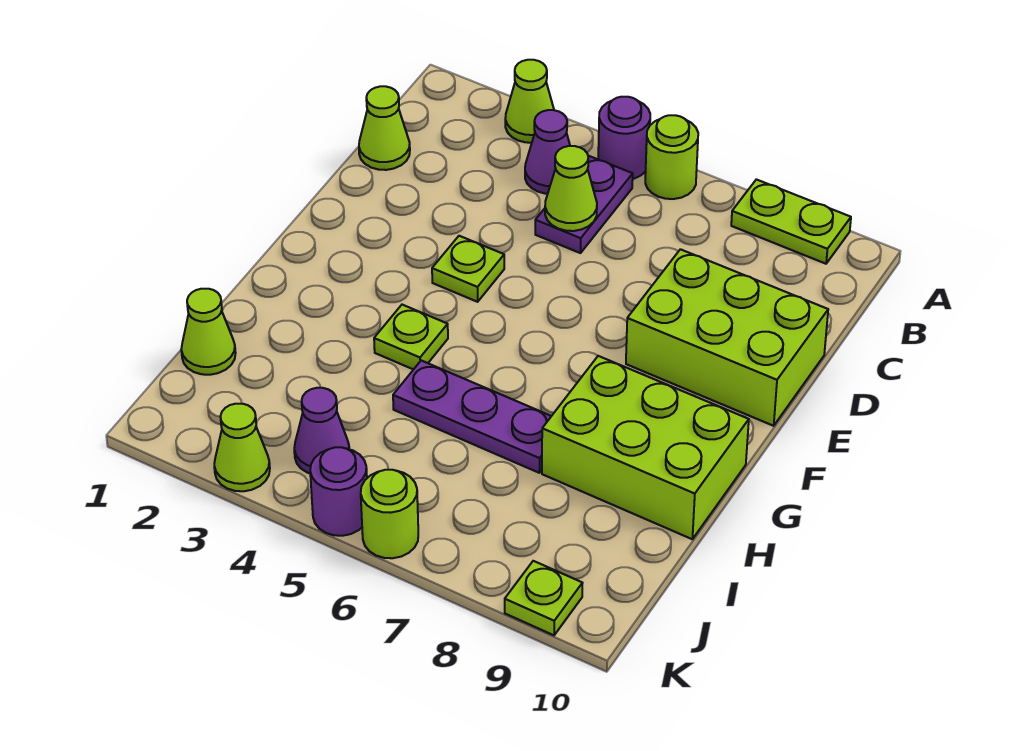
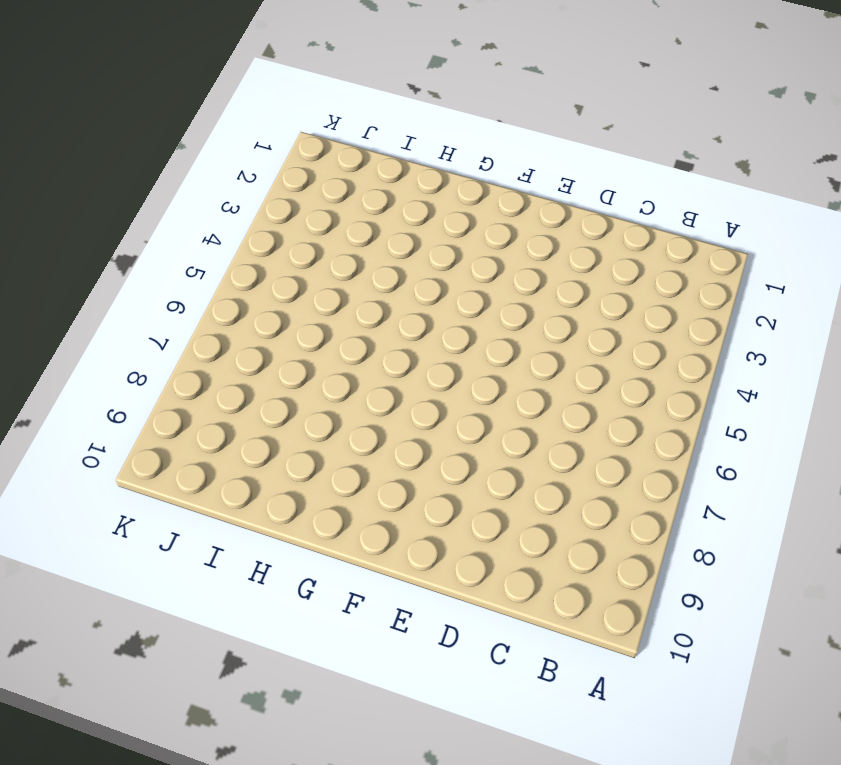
none -> lime 1x1 cone [505,60,554,143]
none -> purple 1x1 round brick [598,97,650,179]
none -> lime 1x1 round brick [645,115,698,199]

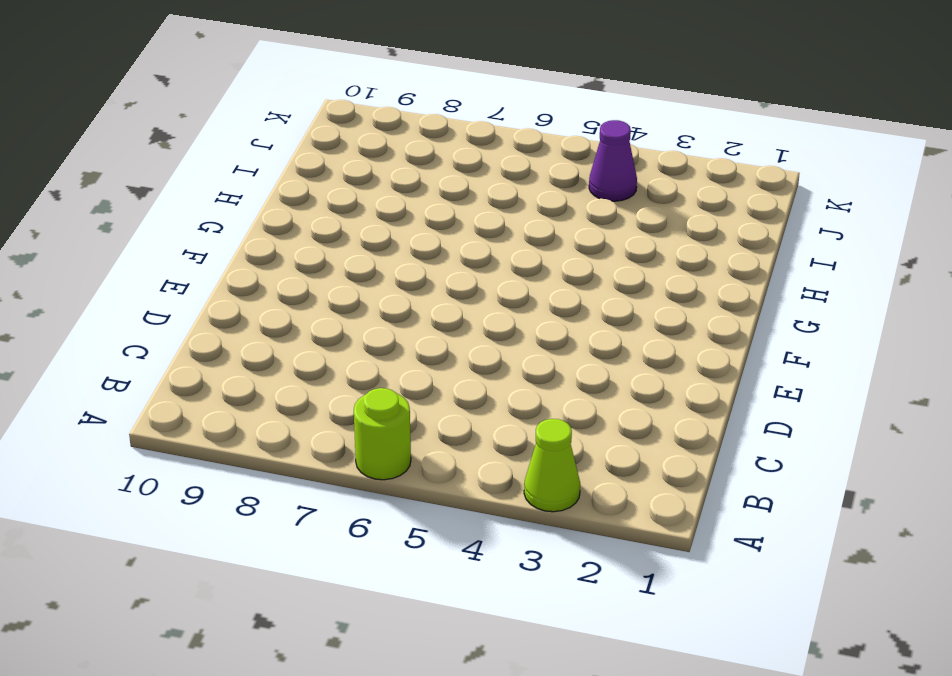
none -> purple 1x1 round brick [598,97,650,179]
none -> lime 1x2 plate [731,179,851,264]
none -> purple 1x1 cone [525,110,570,194]

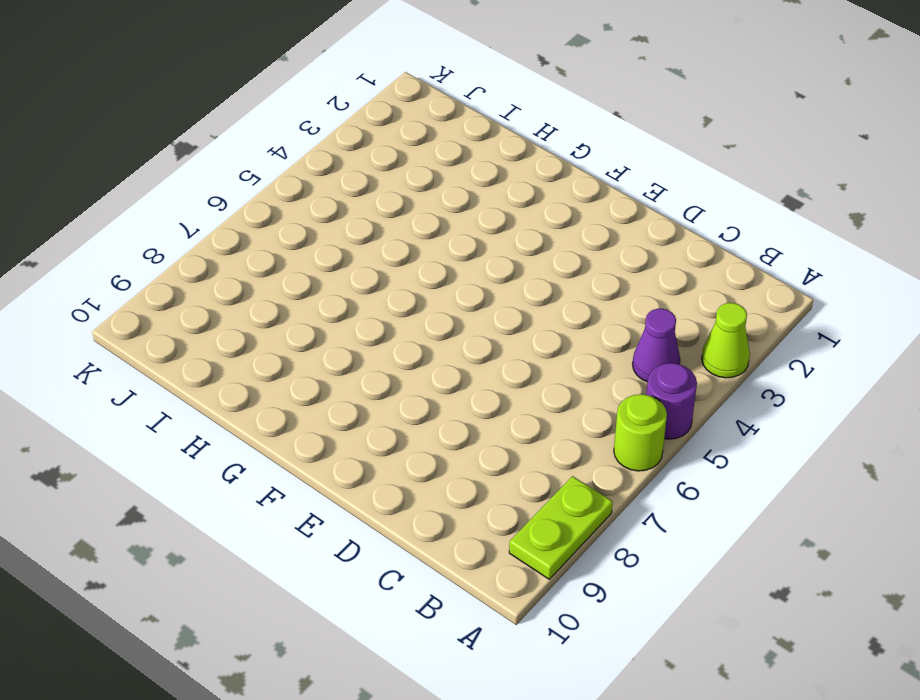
none -> purple 1x2 plate [535,156,633,253]
none -> lime 1x1 cone [359,86,410,170]
none -> lime 2x3 brick [626,249,828,426]

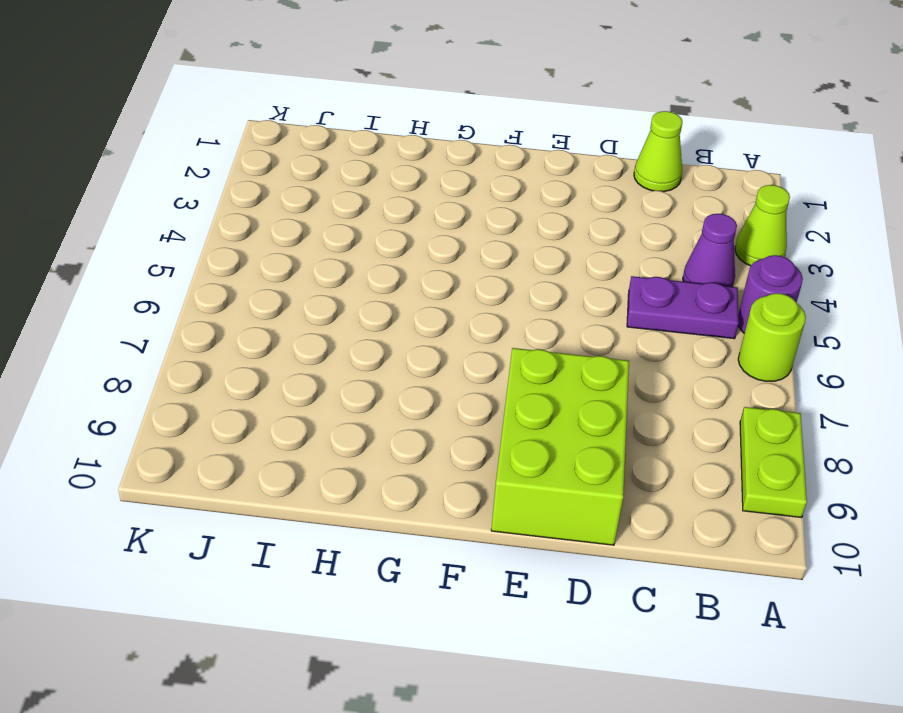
none -> lime 1x1 plate [432,236,504,302]
none -> lime 1x1 plate [374,305,448,370]
none -> lime 2x3 brick [542,356,749,539]

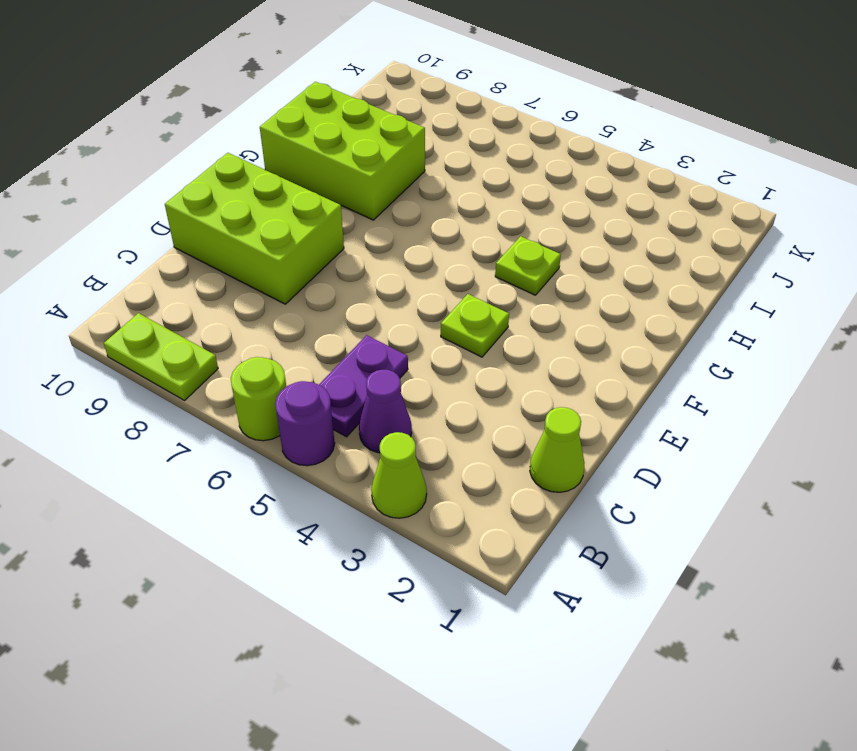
none -> purple 1x3 plate [393,361,551,473]
none -> lime 1x1 cone [181,289,236,375]
none -> purple 1x1 cone [294,388,349,473]

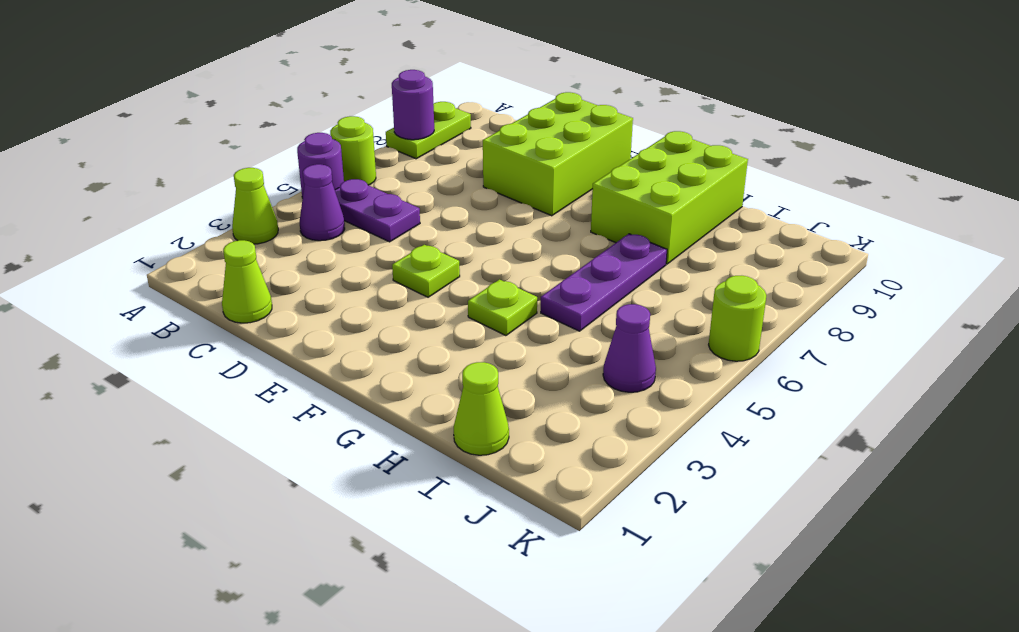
purple 1x1 round brick [392,70,434,140] -> purple 1x1 round brick moved to [310,447,367,536]
none -> lime 1x1 cone [214,404,270,491]
none -> lime 1x1 plate [505,561,582,635]
none -> lime 1x1 cone [545,146,597,231]

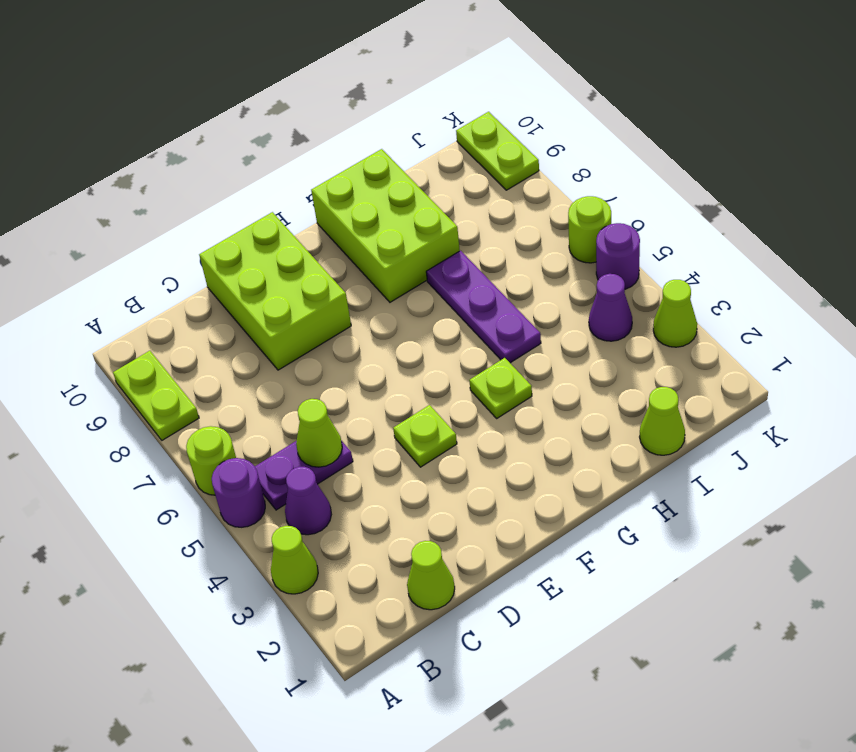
lime 1x2 plate [456,112,539,190] -> lime 1x1 plate [505,561,582,635]

